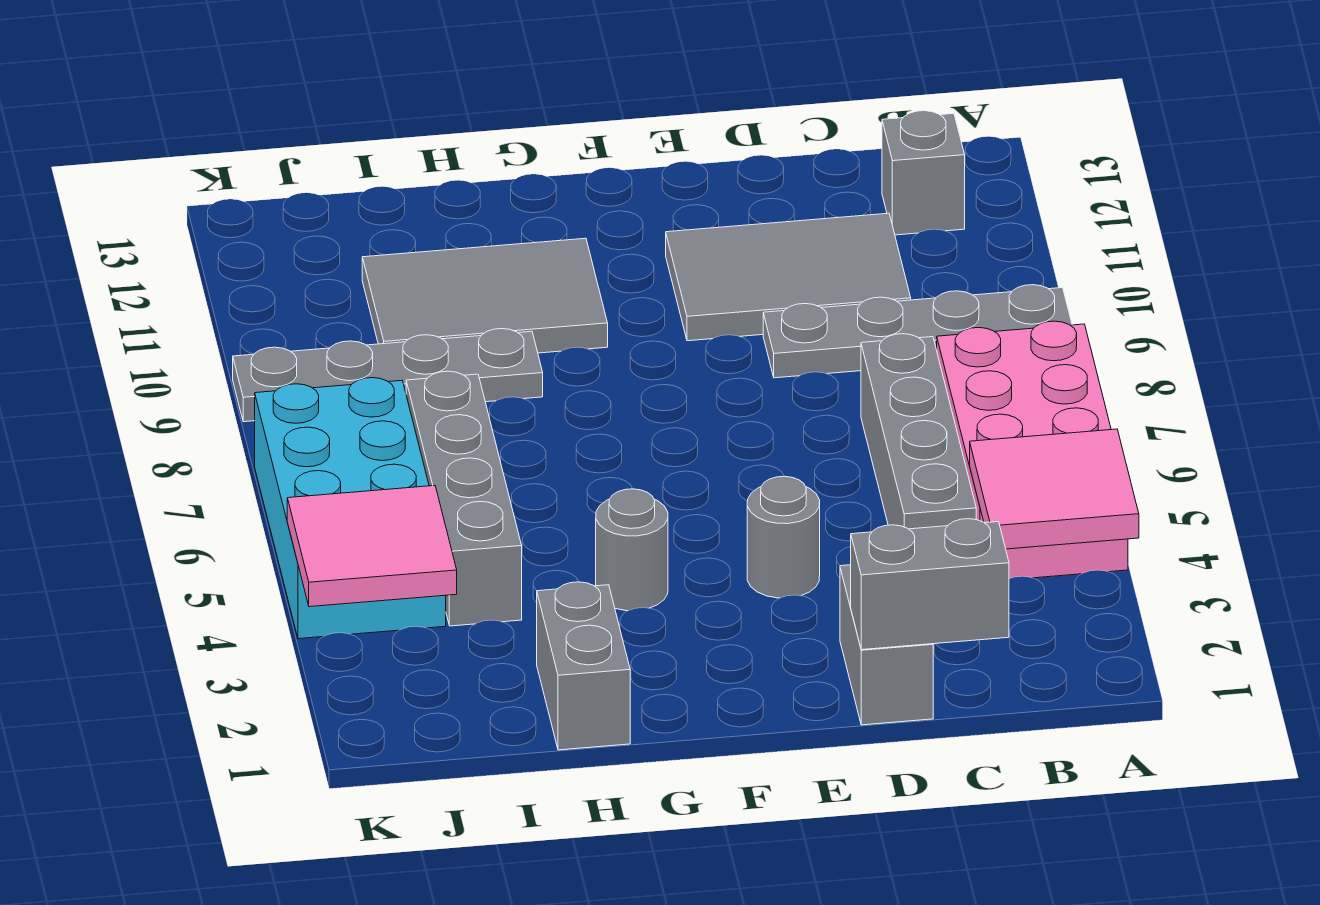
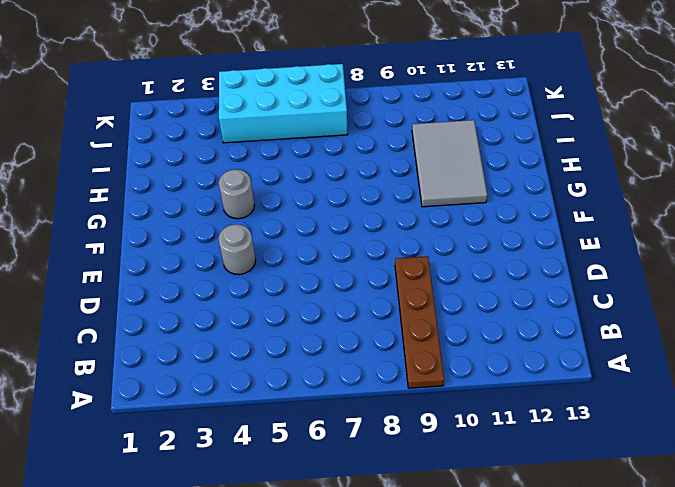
brown 1x4 plate [395,256,444,388] -> grey 1x4 plate [763,285,1072,378]
none -> pink 2x4 brick [937,321,1128,579]
none -> grey 1x1 brick [882,111,965,235]
none -> grey 1x4 brick [861,334,976,529]

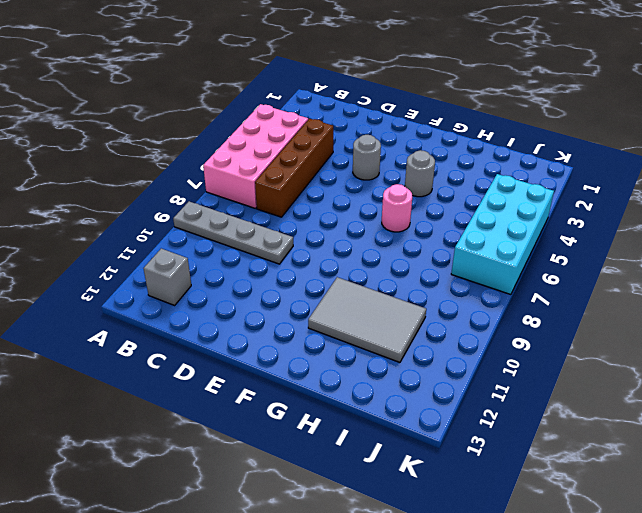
brown 1x4 brick [255,119,333,217] -> grey 1x4 brick [861,334,976,529]
pink 1x1 round brick [382,184,412,232] -> none
none -> grey 2x3 tile [666,213,911,341]
none -> grey 1x2 brick [840,565,933,725]
none -> grey 1x2 brick [537,582,630,750]

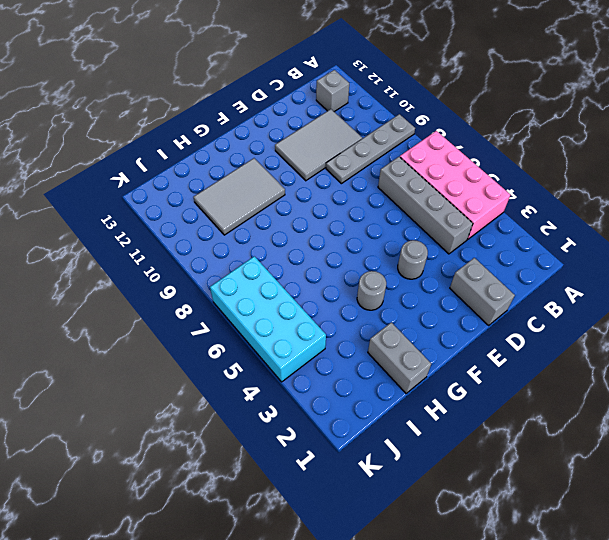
none -> grey 1x4 plate [233,329,543,422]
none -> grey 1x4 brick [406,371,522,626]
none -> pink 2x2 tile [970,429,1139,549]

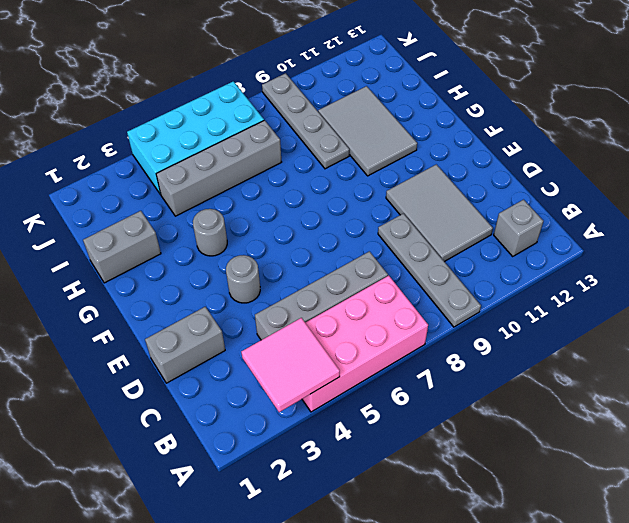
none -> grey 1x2 brick [851,519,1009,650]
none -> pink 2x2 tile [287,486,457,607]

